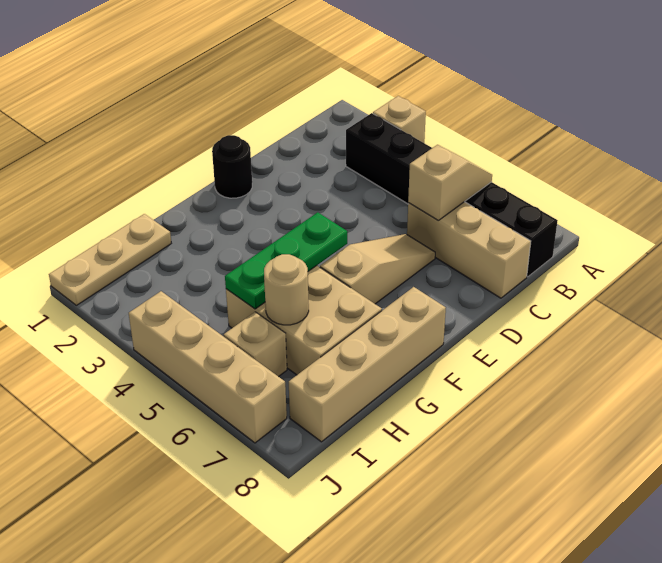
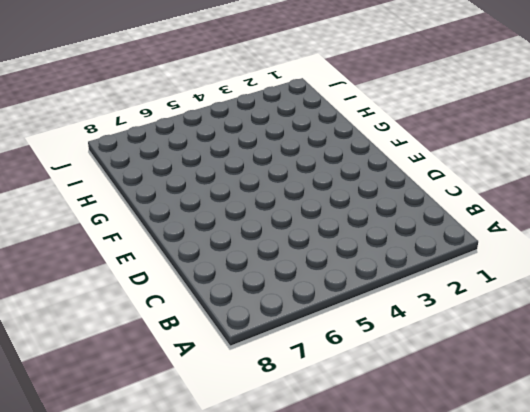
none -> tan 1x1 brick [373,96,426,143]
none -> black 1x6 brick [346,113,558,277]
none -> tan 1x3 brick [407,202,531,298]

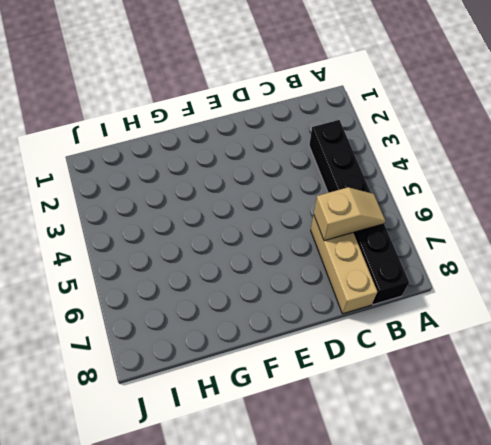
none -> tan 1x1 brick [373,96,426,143]
none -> tan 1x3 slope [320,234,435,304]
none -> black 1x1 round brick [212,135,252,198]

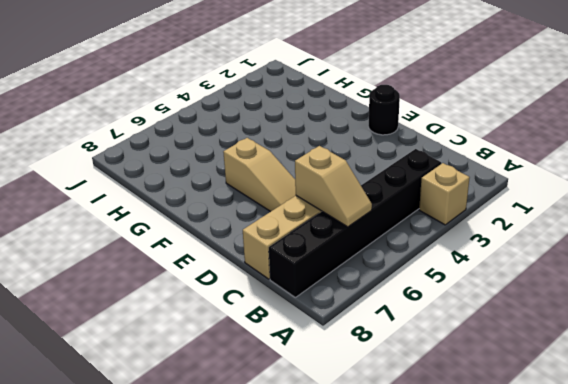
none -> tan 1x4 brick [289,287,446,442]
none -> tan 2x3 brick [226,266,382,375]
none -> tan 1x3 plate [49,214,171,305]

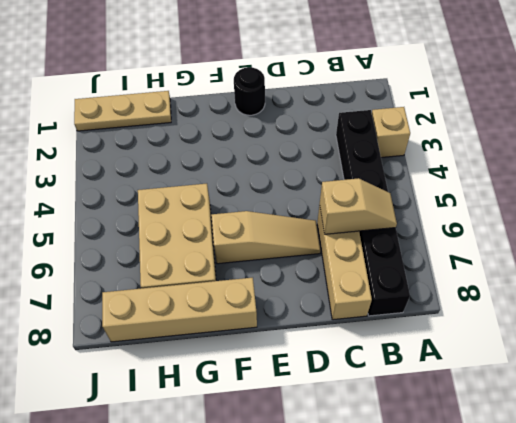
none -> tan 1x1 brick [224,312,287,377]
none -> tan 1x4 brick [129,291,287,443]
none -> green 1x3 plate [225,212,347,309]

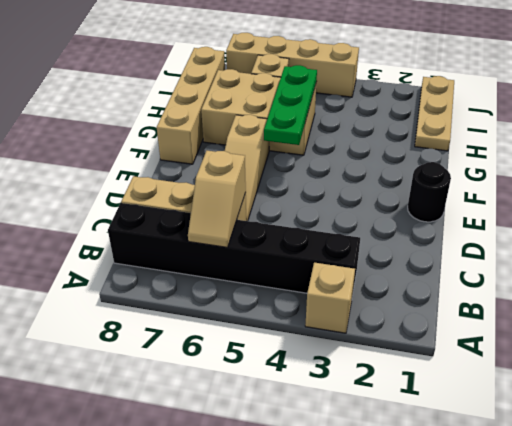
none -> tan 1x1 round brick [264,254,309,325]

